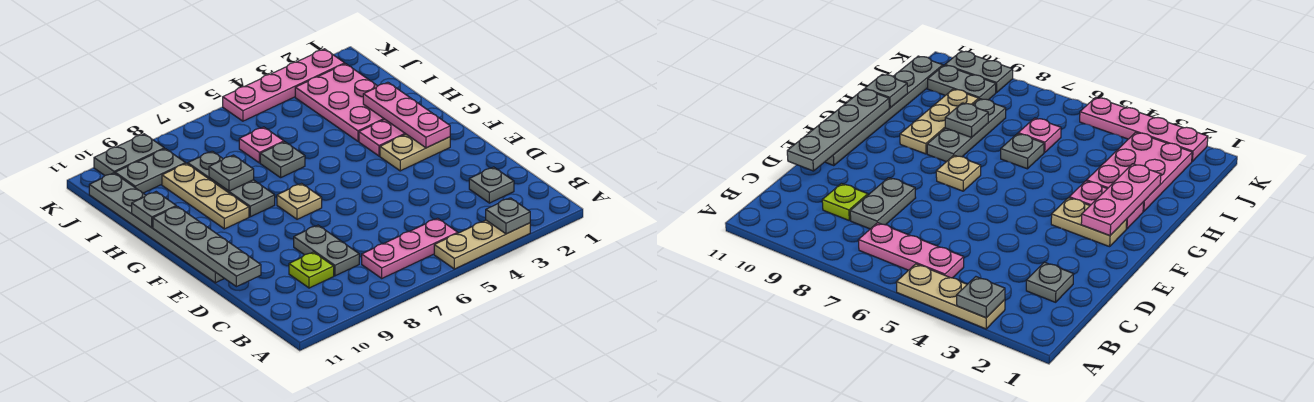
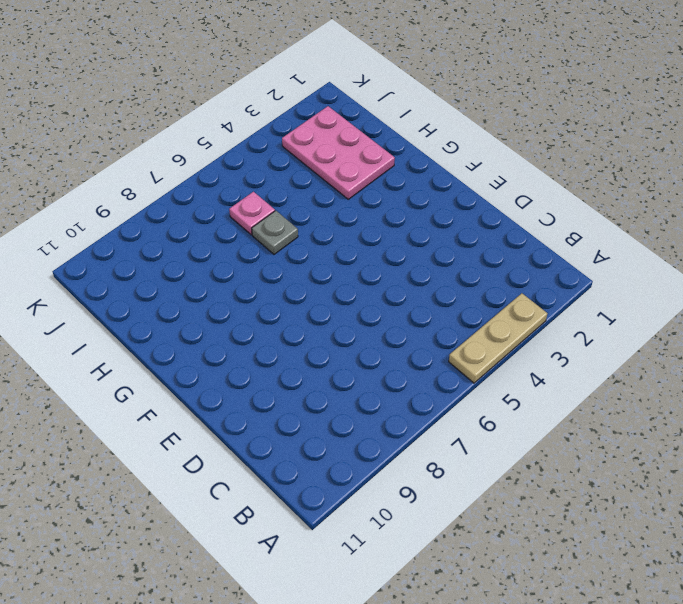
none -> pink 1x3 plate [362,218,458,278]
none -> grey 1x1 plate [469,167,514,203]
none -> grey 1x2 plate [294,225,359,276]

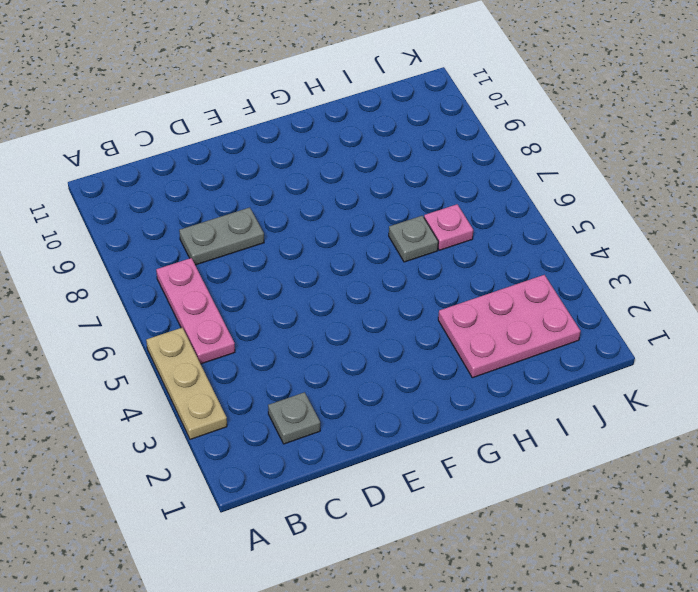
none -> lime 1x1 plate [289,252,334,288]
none -> grey 1x6 plate [89,173,224,283]
none -> tan 1x2 plate [380,134,450,171]

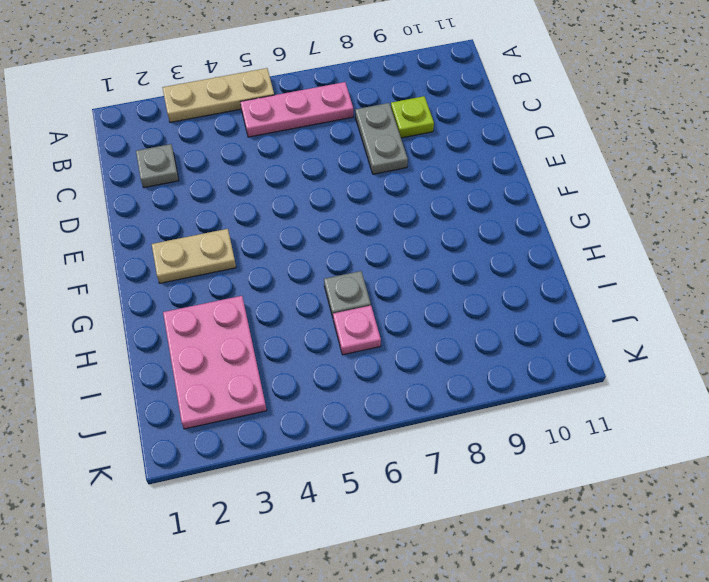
none -> grey 1x6 plate [89,173,224,283]
none -> tan 1x1 plate [277,184,322,219]
none -> pink 1x2 plate [359,120,405,156]

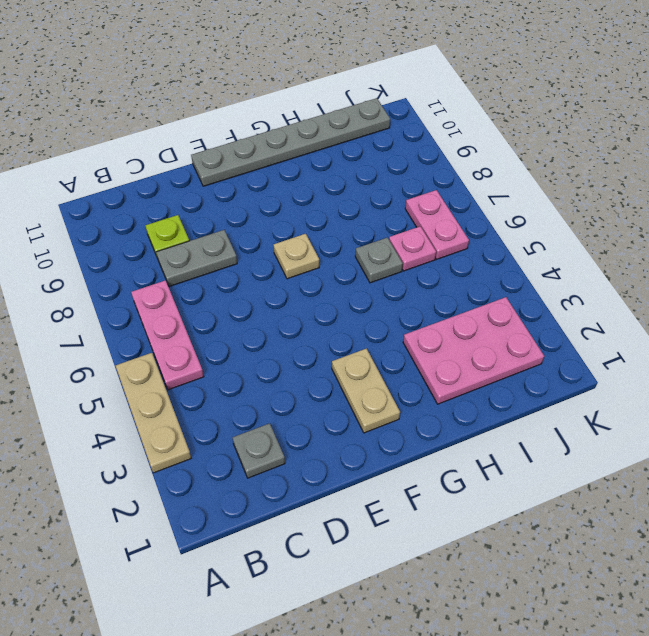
pink 1x2 plate [405,190,469,259] -> pink 1x2 plate moved to [359,120,405,156]
none -> grey 1x3 plate [188,151,275,217]
none -> tan 1x3 plate [162,163,249,229]
none -> grey 1x2 plate [115,149,186,193]

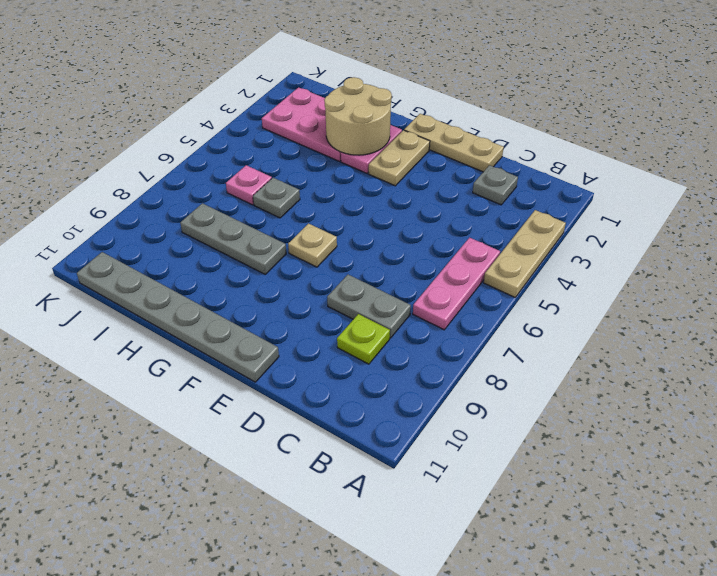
tan 1x3 plate [404,114,504,172] -> tan 1x3 plate moved to [162,163,249,229]
tan 2x2 round brick [324,77,392,155] -> pink 1x3 plate [363,82,450,148]
none -> grey 1x2 plate [115,149,186,193]
none -> pink 1x4 plate [223,49,345,121]
none -> grey 1x2 plate [94,134,164,175]

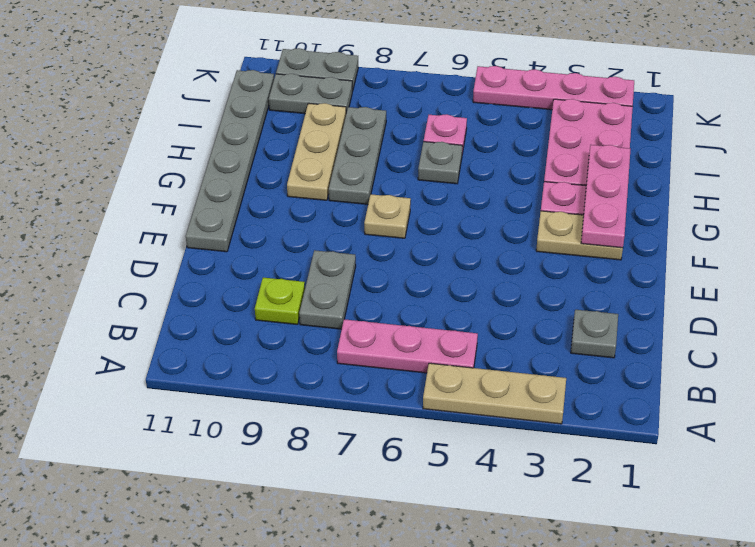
none -> grey 1x1 plate [486,198,530,234]
none -> grey 1x4 plate [153,206,261,287]
none -> grey 1x1 plate [209,155,254,191]

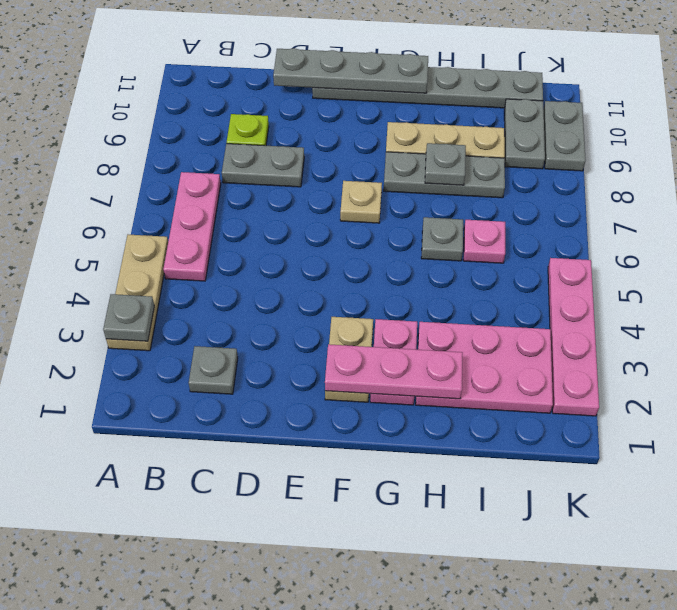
none -> grey 1x1 plate [132,192,176,227]

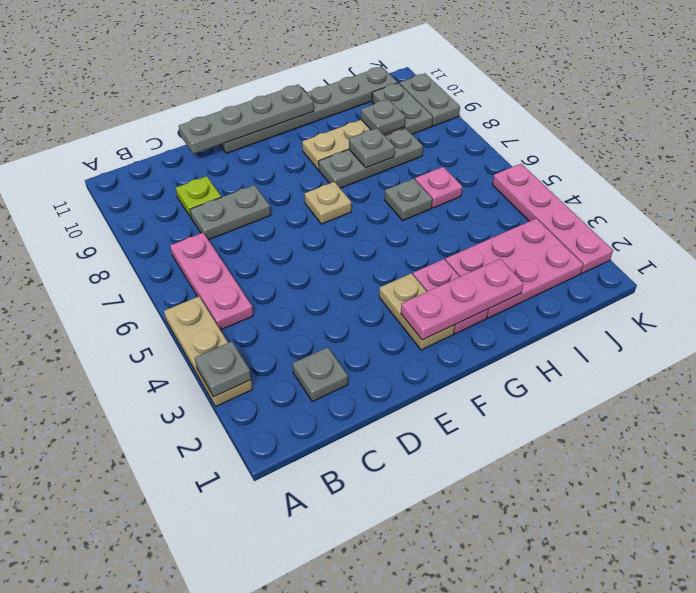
grey 1x1 plate [361,99,405,135] -> grey 1x1 plate moved to [132,192,176,227]

